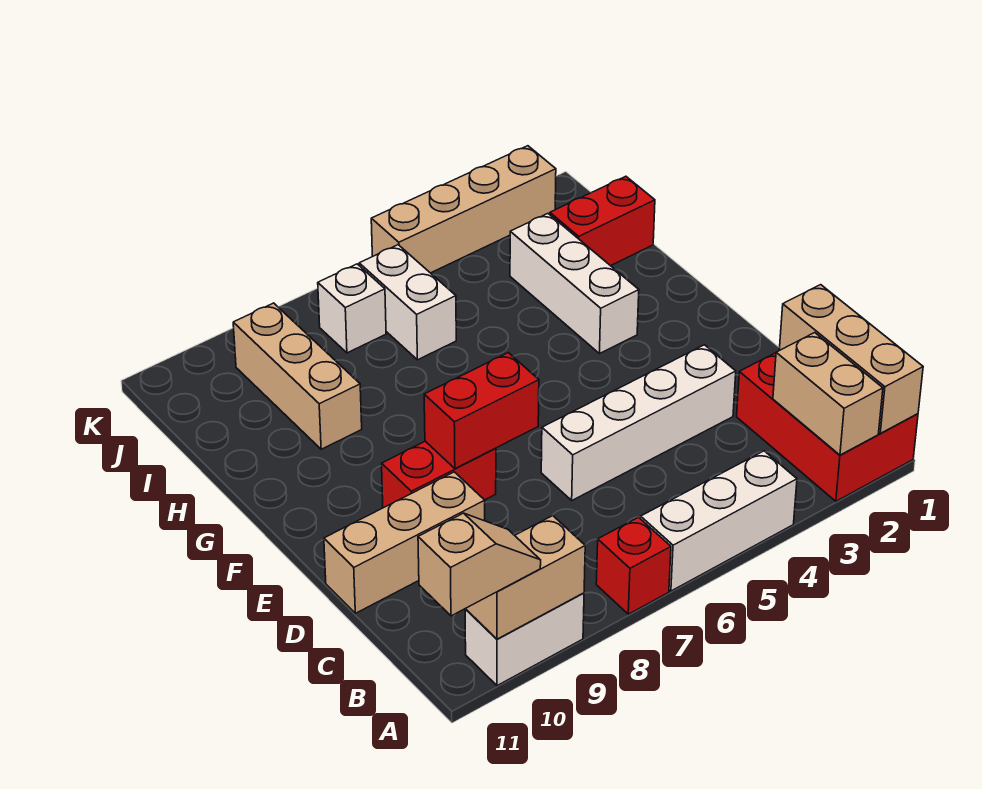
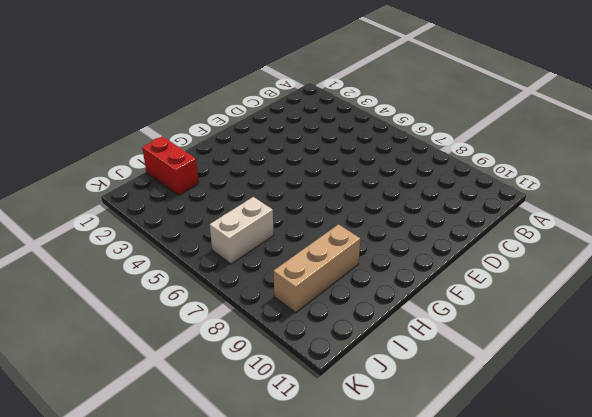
none -> red 2x3 brick [737,353,918,501]
none -> white 1x3 brick [641,451,797,591]
none -> red 1x1 brick [596,517,671,614]

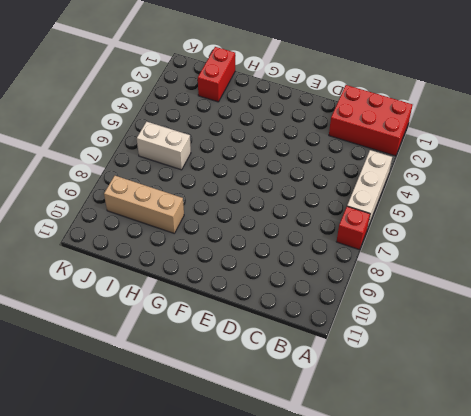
none -> white 1x2 brick [465,593,584,686]
none -> white 1x4 brick [541,345,736,500]
none -> tan 1x3 brick [324,472,485,613]

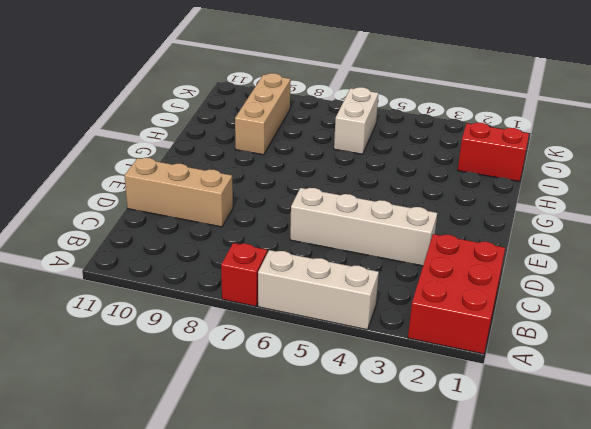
none -> white 1x2 brick [465,593,584,686]
none -> red 1x2 brick [382,441,496,508]
none -> white 1x3 brick [510,214,639,354]

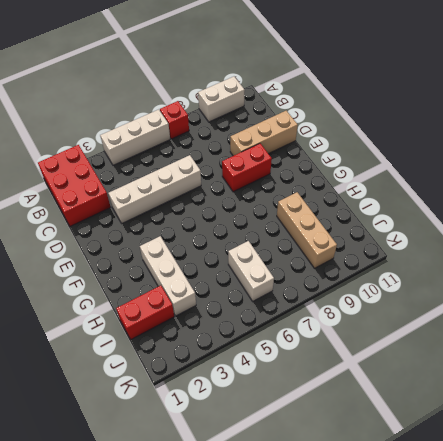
none -> white 1x1 brick [318,264,386,353]
none -> tan 1x4 brick [371,146,556,273]
none -> tan 1x3 brick [779,285,923,433]

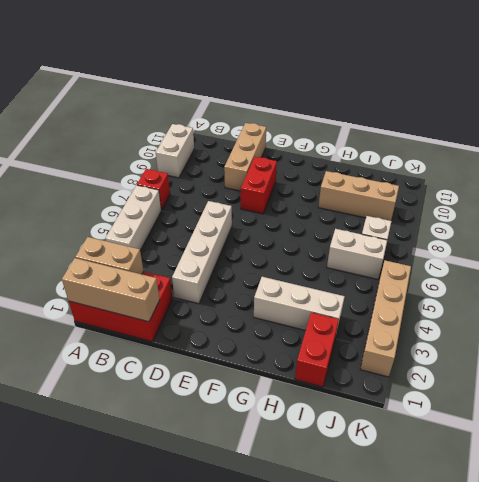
none -> tan 1x2 brick [466,516,585,639]
none -> red 1x2 brick [424,353,539,469]
none -> tan 1x2 slope [418,513,541,616]

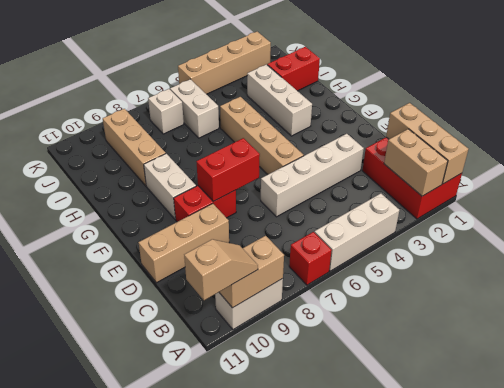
tan 1x4 brick [220,97,304,174] -> none
white 1x2 brick [144,154,196,219] -> none

